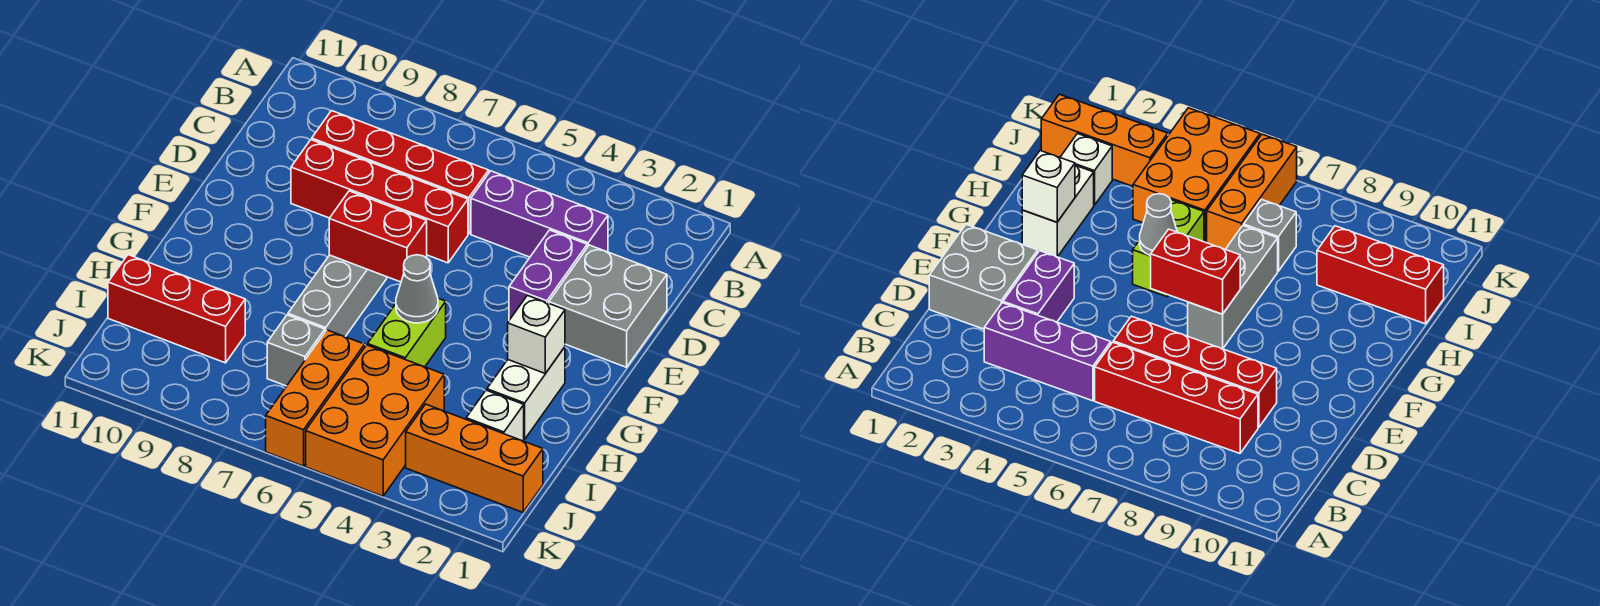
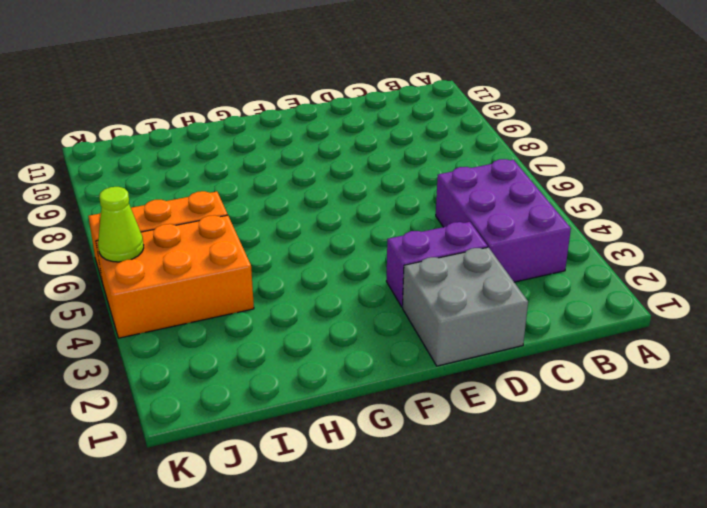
purple 2x3 brick [436,159,571,282] -> purple 1x3 brick [471,171,608,257]
lime 1x1 cone [98,187,144,262] -> none
none -> red 1x4 brick [312,111,489,234]
none -> red 1x4 brick [291,140,468,263]
none -> grey 1x3 brick [288,255,387,337]

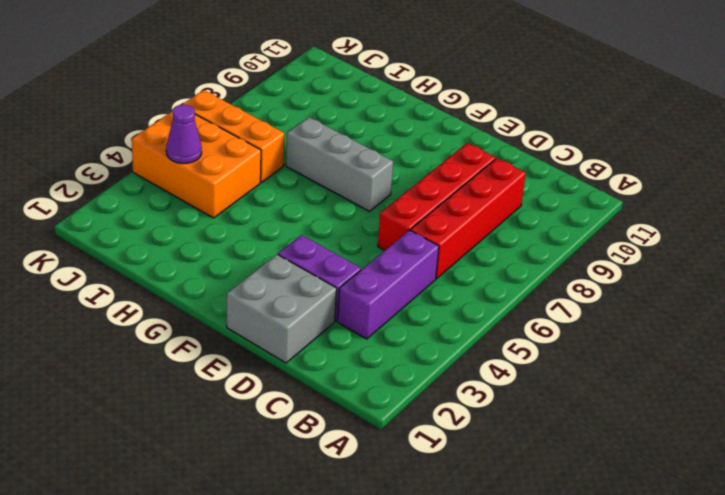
purple 1x1 cone [166,105,202,163] -> none
none -> white 1x2 brick [487,347,565,439]
none -> lime 1x2 brick [368,298,446,367]
none -> white 1x1 brick [466,390,524,441]

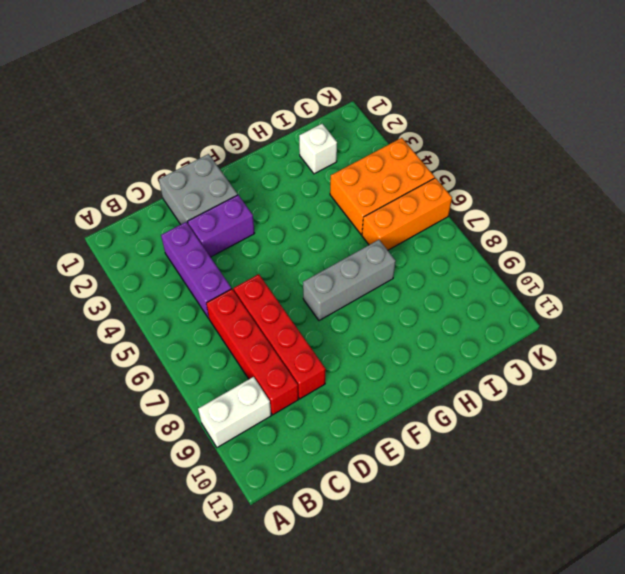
white 1x2 brick [198,377,271,447] -> white 1x2 brick moved to [487,347,565,439]
none -> lime 1x2 brick [368,298,446,367]
none -> grey 1x1 brick [267,315,325,386]
none -> red 1x3 brick [108,255,245,363]

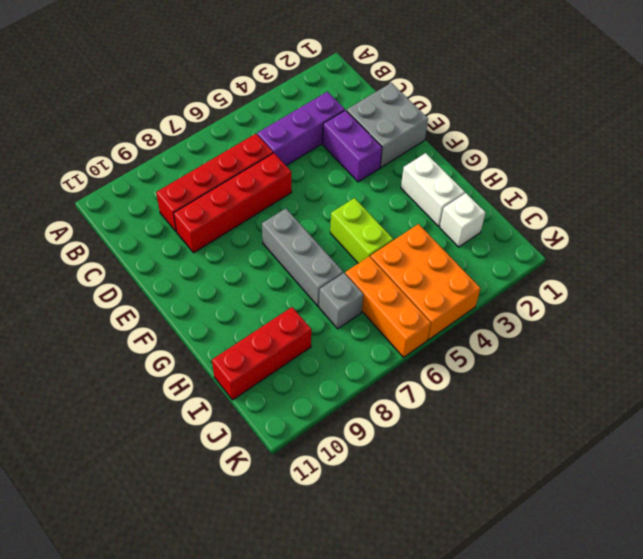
none -> orange 1x3 brick [406,404,543,512]
none -> red 1x2 brick [329,191,427,282]
none -> white 1x1 brick [508,295,565,373]

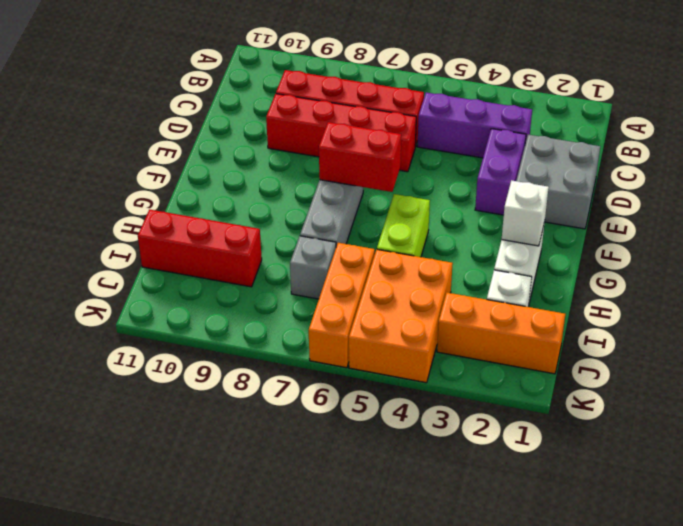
none -> grey 1x1 cone [396,255,438,323]

